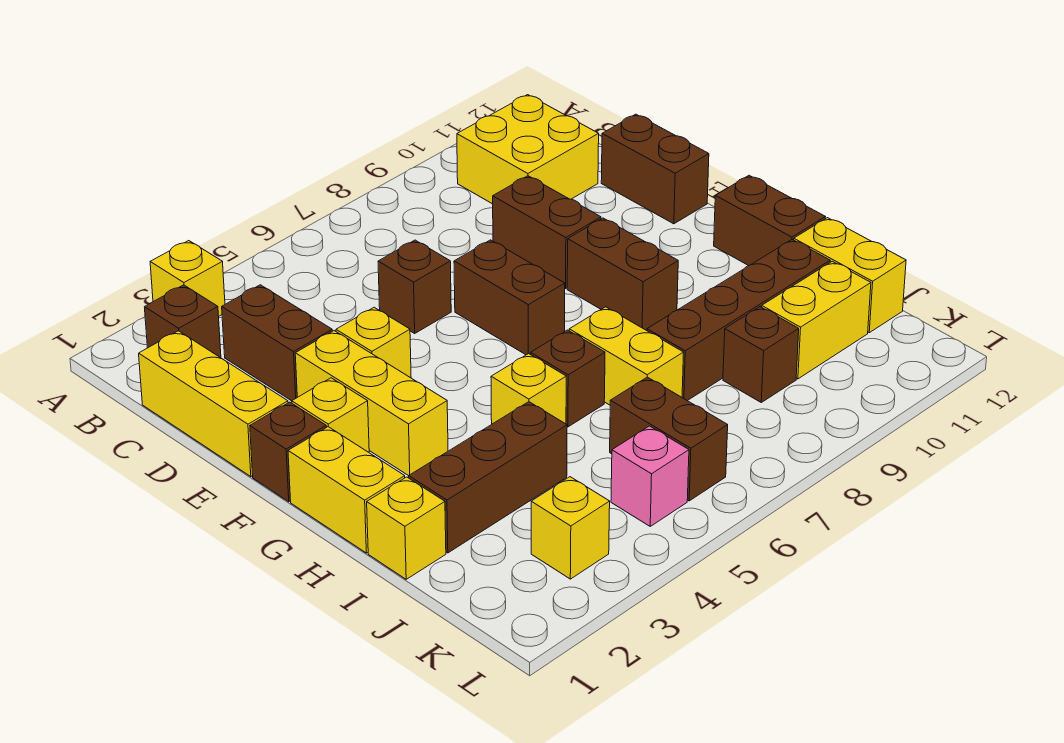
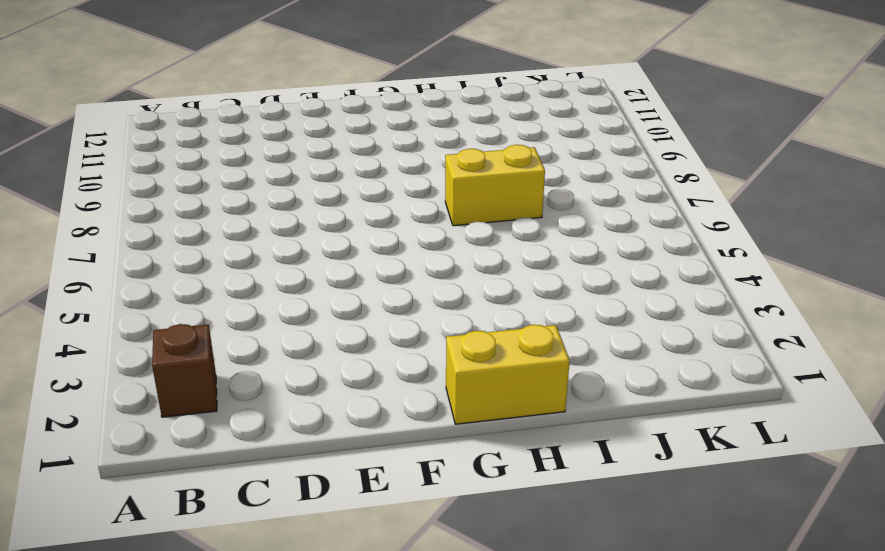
none -> yellow 1x1 brick [150,241,225,316]
none -> yellow 2x2 brick [457,95,599,204]
none -> yellow 1x3 brick [139,331,288,477]

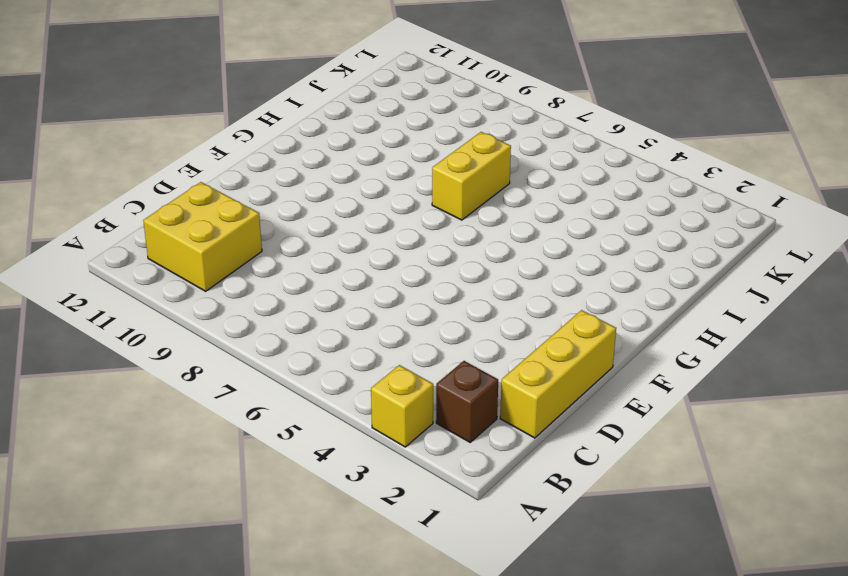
none -> brown 1x2 brick [222,285,332,401]
none -> brown 1x1 brick [378,240,451,333]
none -> brown 1x2 brick [493,176,601,289]

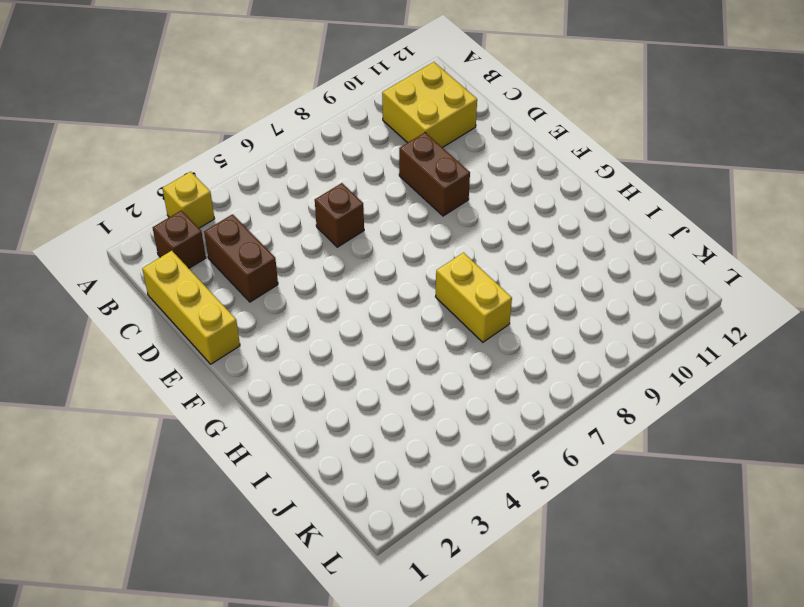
none -> brown 1x2 brick [601,114,709,224]
none -> yellow 1x3 brick [295,331,448,476]
none -> yellow 1x1 brick [336,307,411,378]

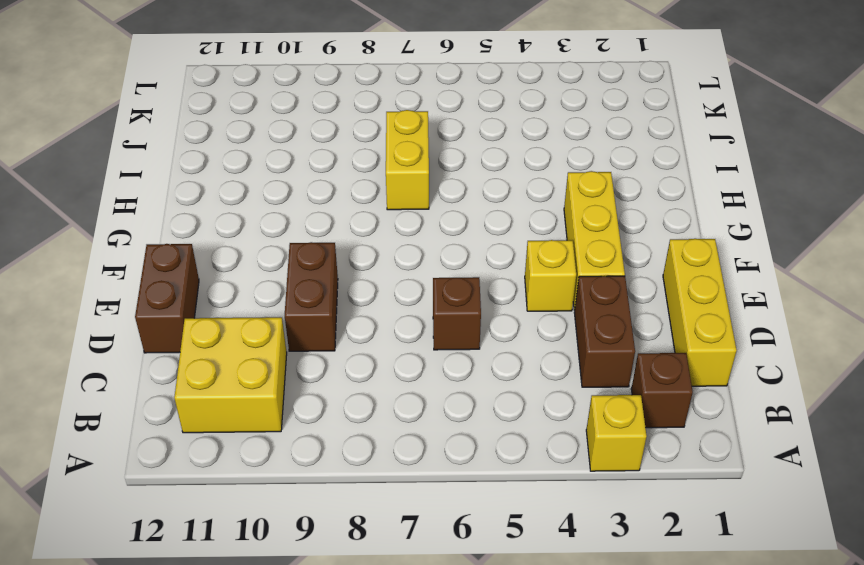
none -> brown 1x2 brick [454,240,565,355]
none -> brown 1x1 brick [250,402,326,502]
none -> yellow 1x1 brick [292,378,369,452]

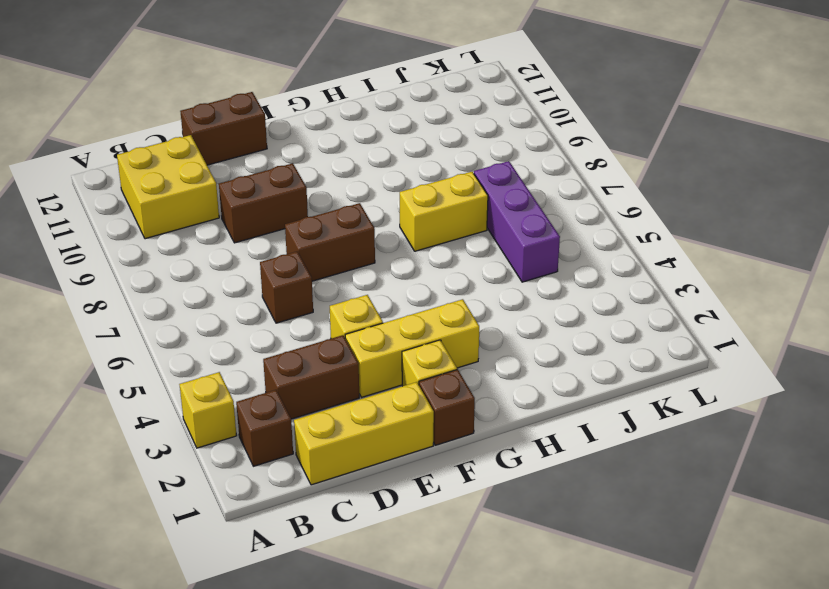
purple 1x3 brick [474,161,560,282] -> brown 1x2 brick [610,377,728,501]
none -> brown 1x2 brick [567,218,678,331]
none -> yellow 1x2 brick [288,427,405,553]
none -> brown 1x2 brick [714,175,825,266]

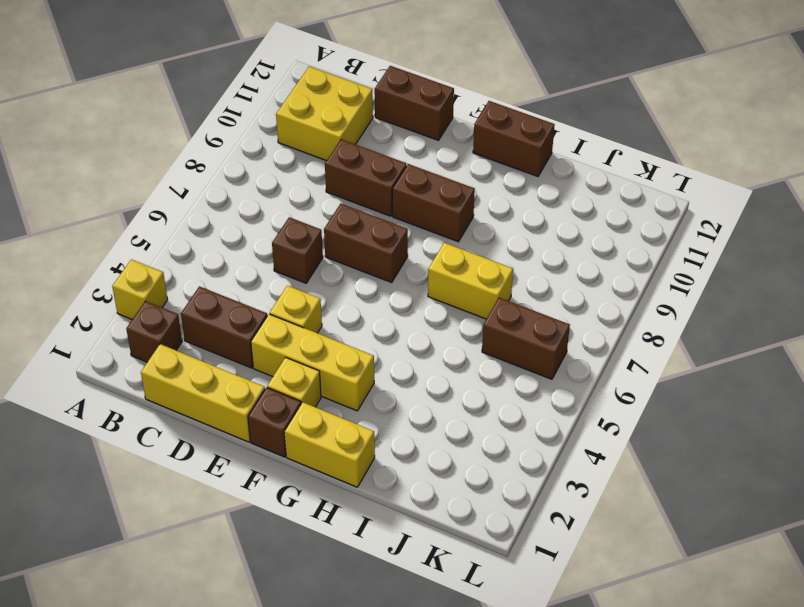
none -> yellow 1x1 brick [491,354,566,424]
none -> brown 1x1 brick [531,330,605,427]
none -> yellow 1x1 brick [367,477,446,579]

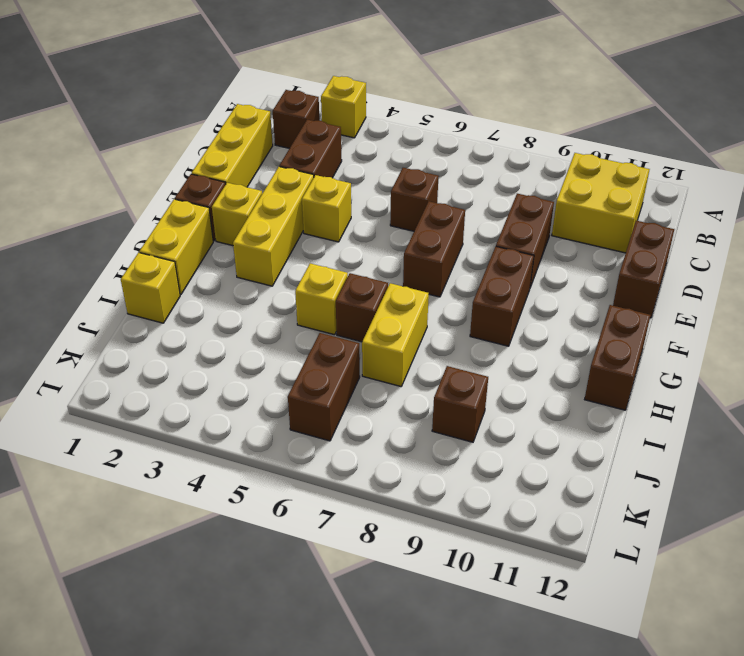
none -> brown 1x3 brick [409,402,567,553]
none -> brown 1x4 brick [647,240,830,401]
none -> yellow 1x2 brick [794,218,906,333]

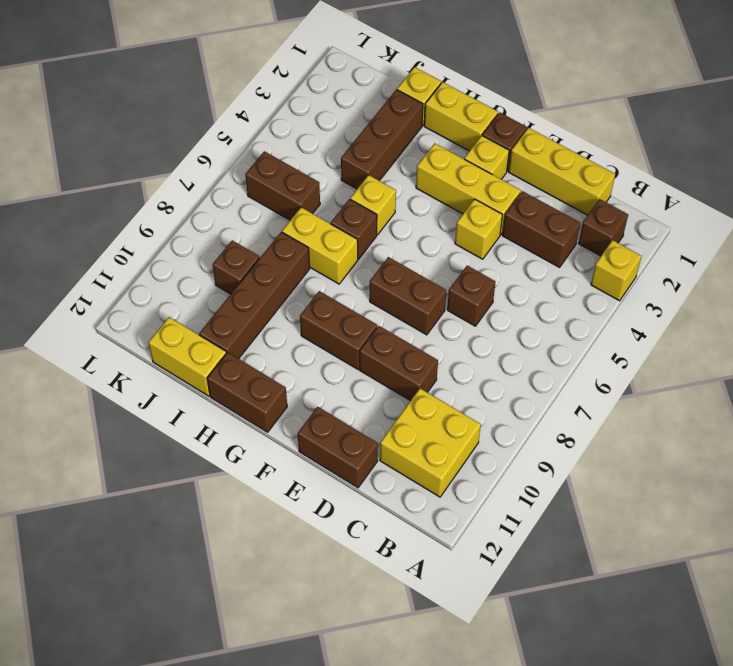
none -> yellow 1x2 brick [762,261,871,379]
none -> yellow 1x1 brick [531,477,610,579]
none -> pink 1x1 brick [611,426,689,526]

